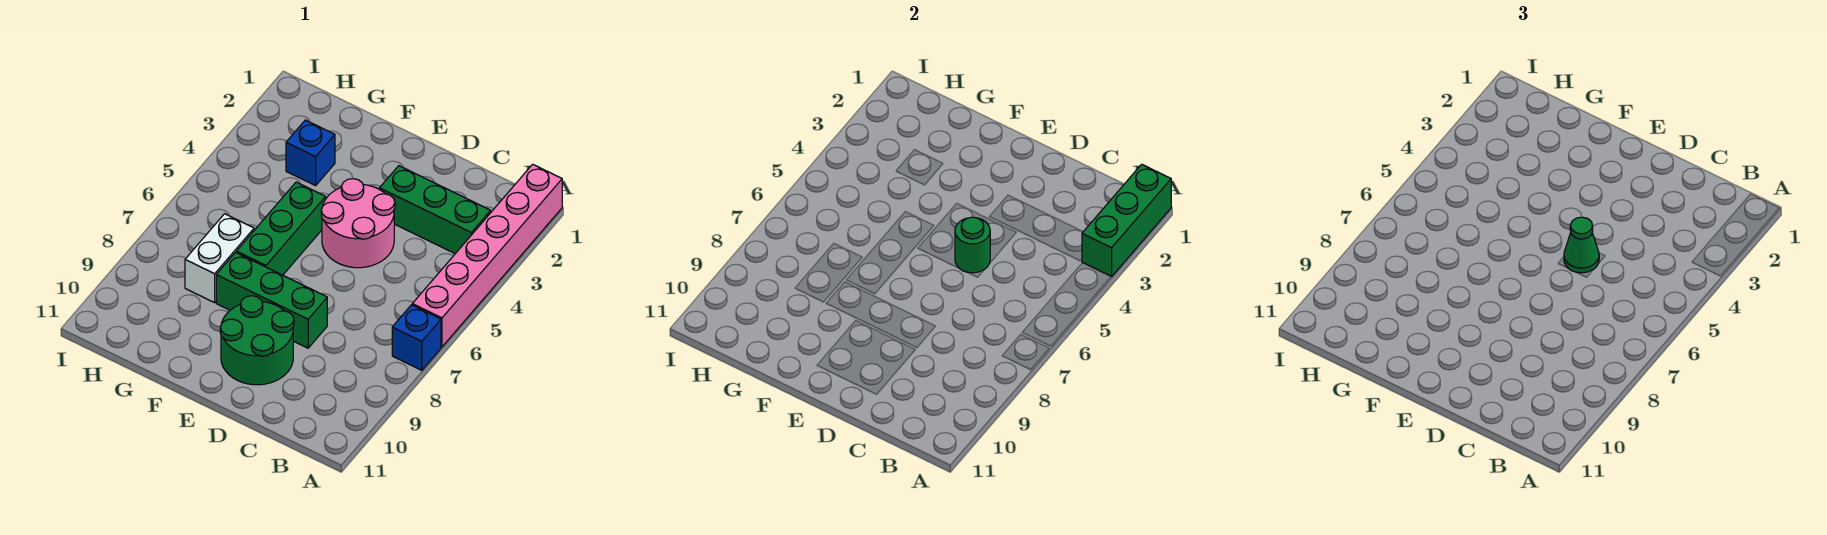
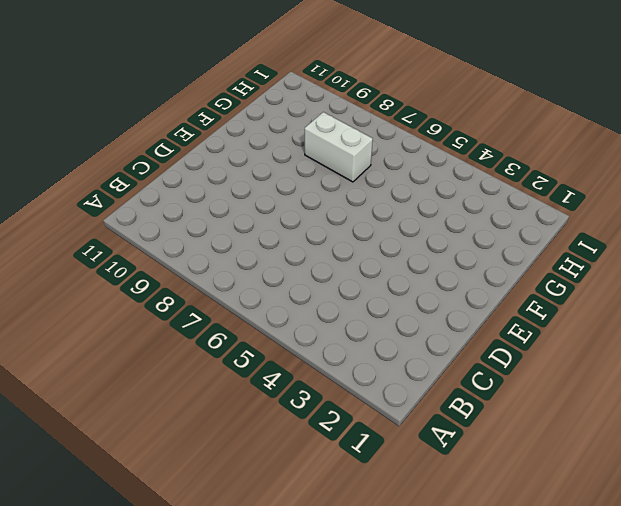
none -> pink 1x6 brick [412,164,562,347]
none -> blue 1x1 brick [392,305,441,370]
none -> green 1x3 brick [379,166,491,254]

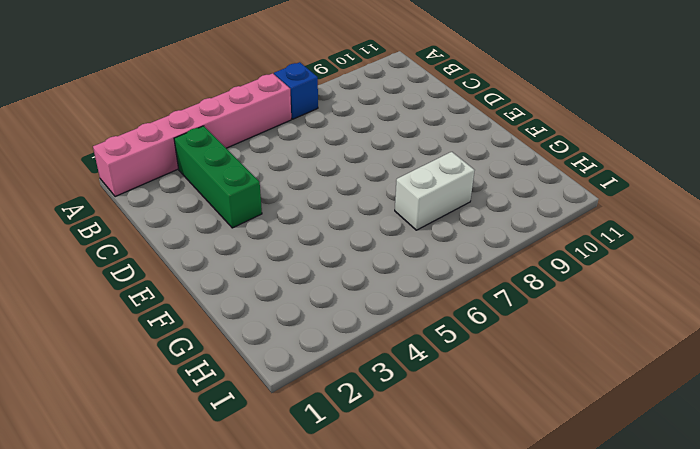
none -> pink 2x2 round brick [321,179,395,268]
none -> green 1x3 brick [216,252,327,348]
none -> green 2x2 round brick [220,296,294,385]

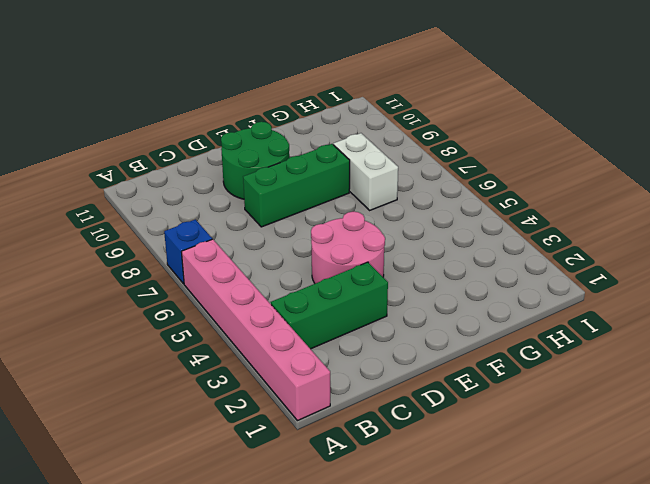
none -> green 1x3 brick [236,182,326,275]
none -> blue 1x1 brick [286,120,335,186]
none -> green 1x3 brick [1082,164,1171,277]

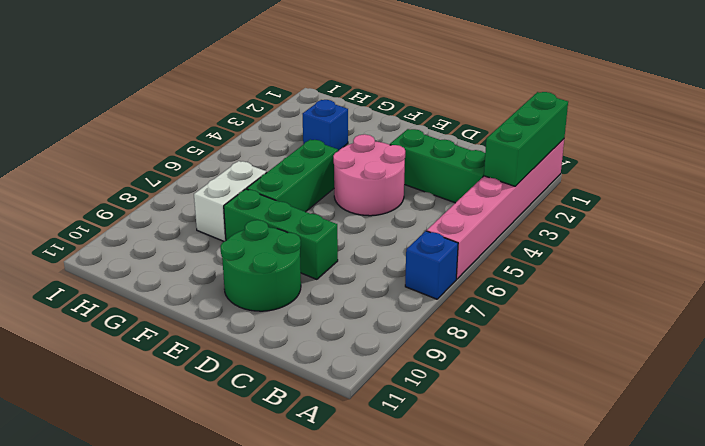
none -> green 1x1 round brick [955,217,990,273]
none -> green 1x1 cone [1564,217,1599,273]

